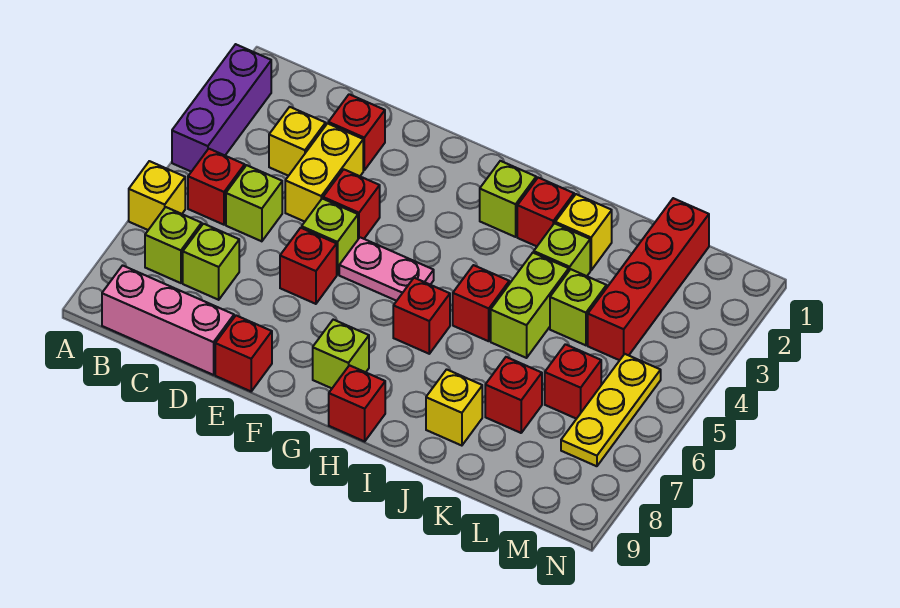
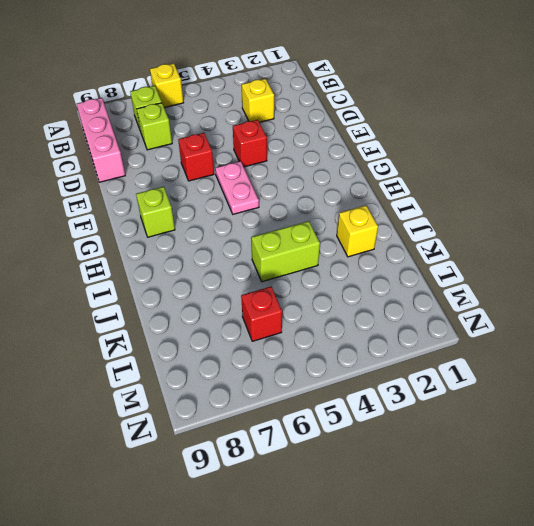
none -> purple 1x3 brick [172,44,271,172]
none -> red 1x1 brick [188,149,245,225]
none -> lime 1x1 brick [226,165,282,241]
none -> red 1x1 brick [328,94,385,170]

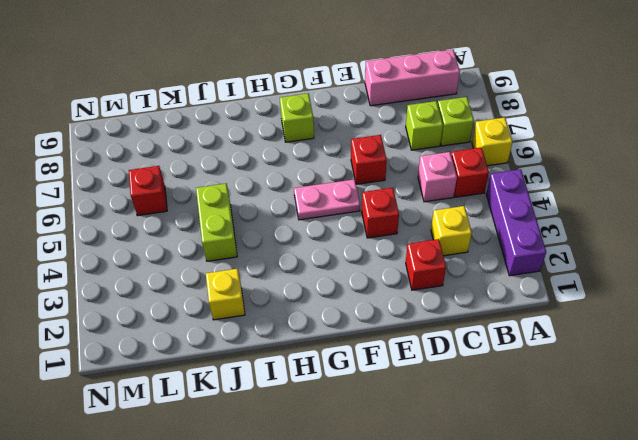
pink 1x1 brick [418,152,457,202] -> lime 1x1 brick [226,165,282,241]
none -> yellow 1x2 brick [285,123,363,222]
none -> lime 1x1 brick [302,199,358,275]
none -> red 1x1 brick [215,316,272,391]
none -> lime 1x1 brick [480,161,536,237]

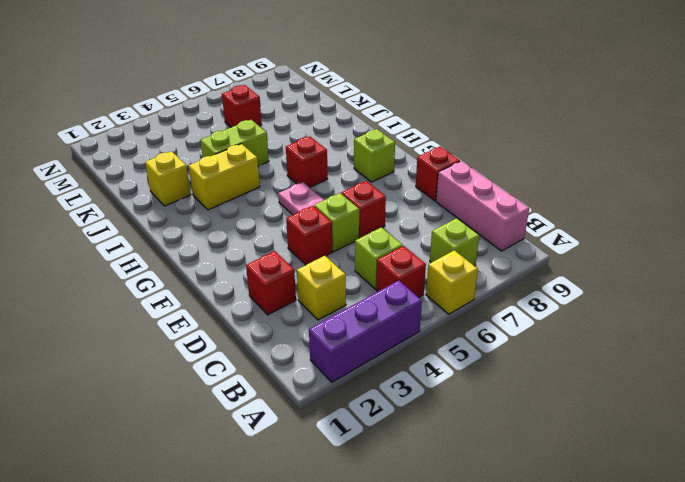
yellow 1x2 brick [189,144,260,210] -> yellow 1x2 brick moved to [285,123,363,222]
none -> lime 1x1 brick [183,224,239,300]
none -> lime 1x1 brick [480,161,536,237]
none -> red 1x1 brick [329,365,385,441]
none -> red 1x1 brick [517,178,574,246]

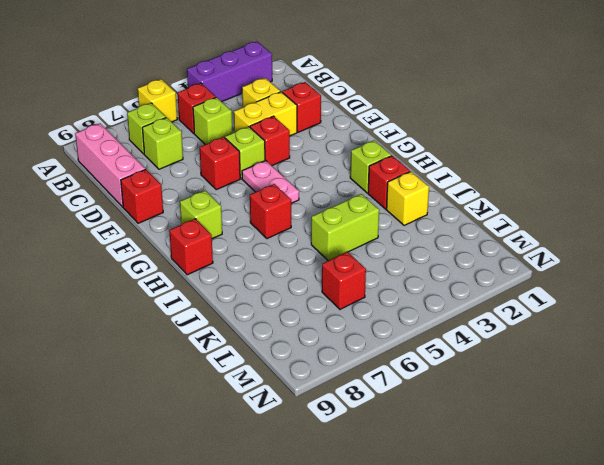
none -> red 1x1 brick [453,265,509,341]
none -> lime 1x1 brick [534,223,590,276]
none -> yellow 1x1 brick [426,369,482,446]
none -> lime 1x1 brick [550,269,607,345]

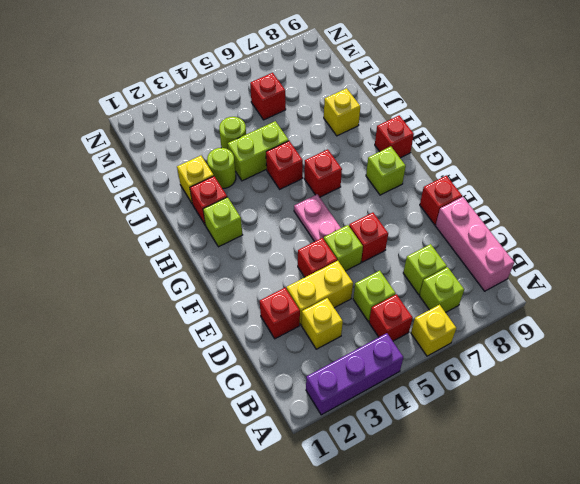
lime 1x1 round brick [207,148,236,189] -> lime 1x1 brick [534,223,590,276]
lime 1x1 round brick [219,117,246,149] -> lime 1x1 brick [550,269,607,345]
none -> red 1x1 brick [485,357,542,433]
none -> red 1x4 brick [588,198,709,360]
none -> yellow 1x3 plate [561,354,661,466]

